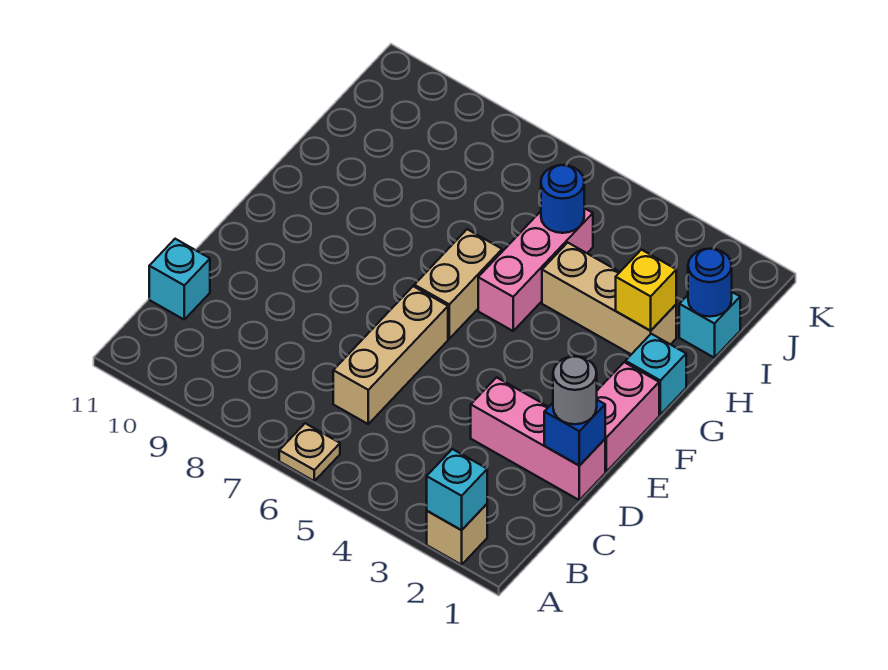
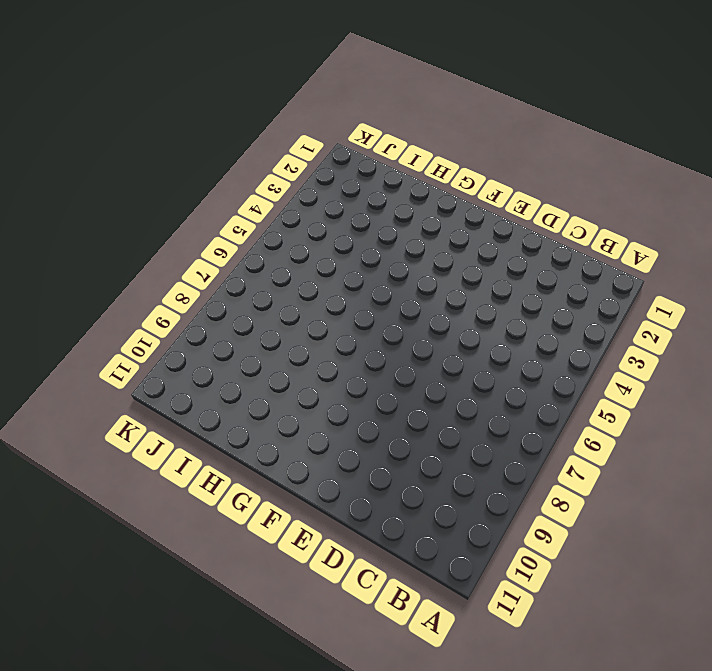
none -> tan 1x1 brick [427,504,487,565]
none -> tan 1x1 plate [279,423,340,481]
none -> tan 1x3 brick [333,286,448,424]

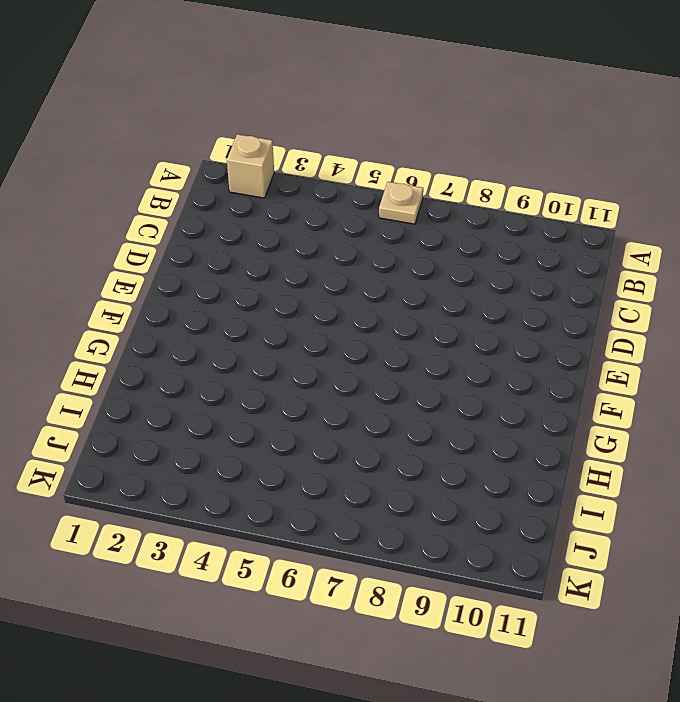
none -> tan 1x3 brick [333,286,448,424]
none -> cyan 1x1 brick [149,239,210,319]
none -> pink 1x3 brick [471,377,605,500]

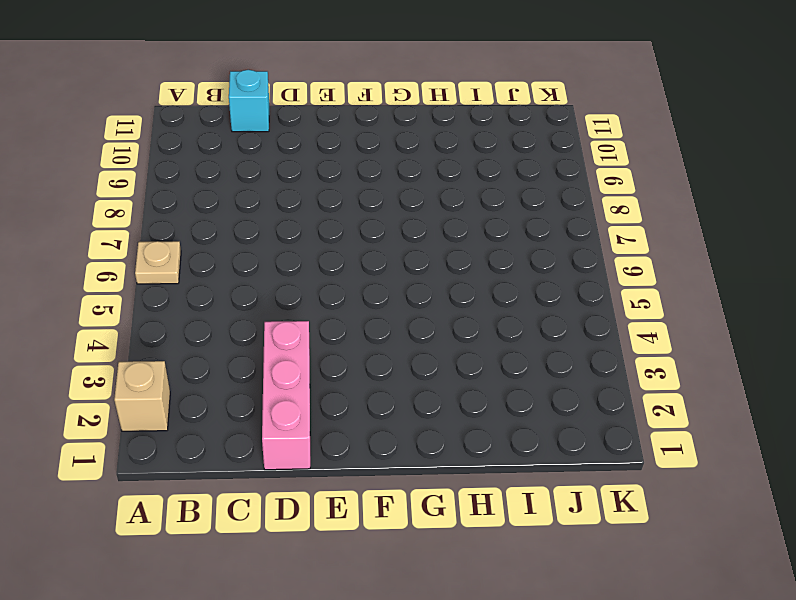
none -> tan 1x3 brick [333,286,448,424]
none -> pink 1x2 brick [597,362,659,472]
none -> tan 1x2 brick [414,229,502,339]

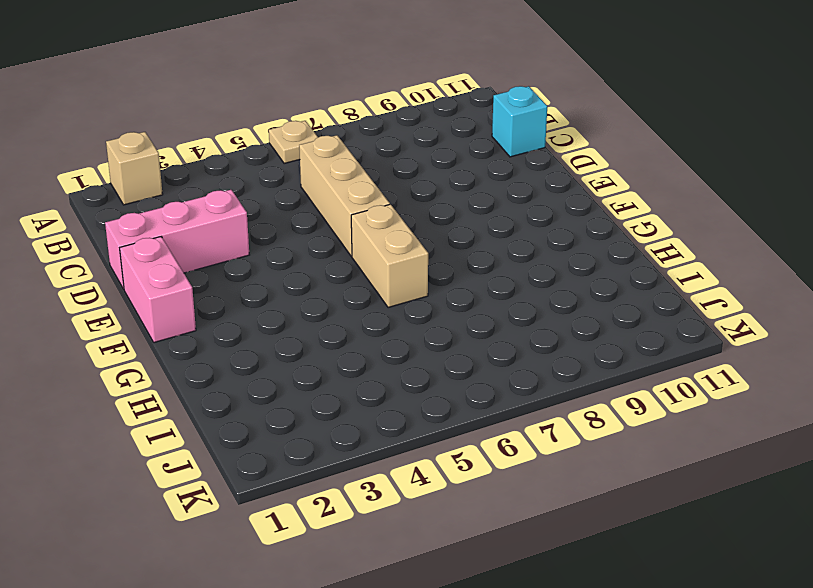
none -> cyan 1x1 brick [625,334,686,415]
none -> pink 1x3 brick [478,208,593,331]
none -> tan 1x3 brick [542,243,676,354]

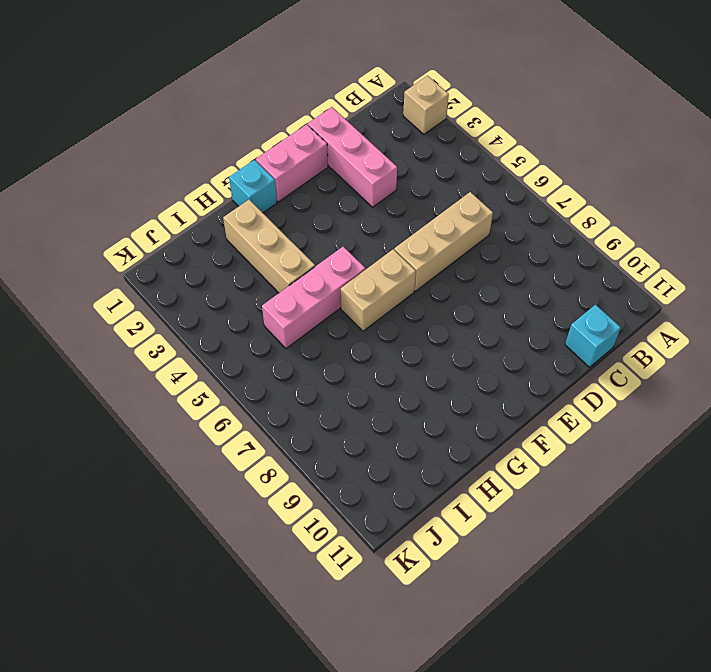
none -> tan 1x1 plate [279,423,340,481]
none -> cyan 1x1 brick [679,292,740,358]
none -> cyan 1x1 brick [427,449,487,530]

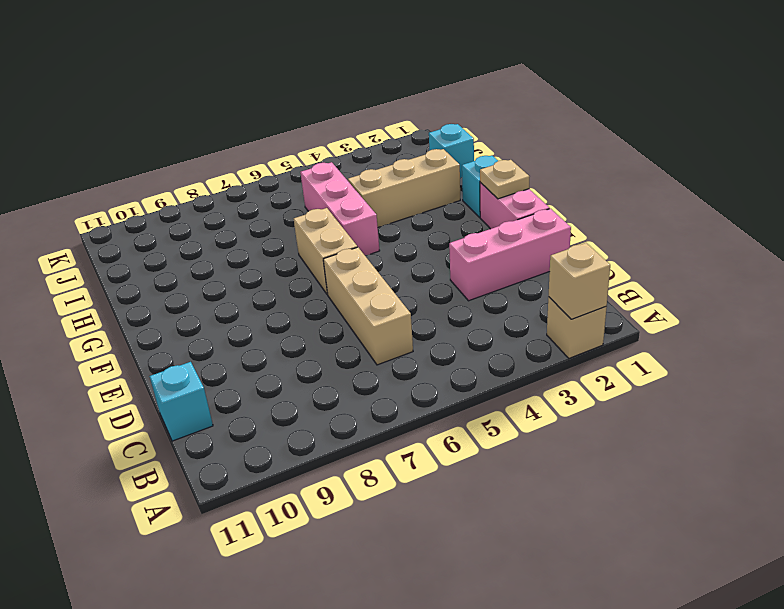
tan 1x1 brick [549,243,610,319] -> cyan 1x1 brick [427,449,487,530]
tan 1x1 plate [480,160,529,199] -> tan 1x1 plate moved to [279,423,340,481]
none -> blue 1x1 brick [544,400,605,466]
none -> yellow 1x1 brick [616,250,676,331]
none -> blue 1x1 round brick [688,249,732,317]

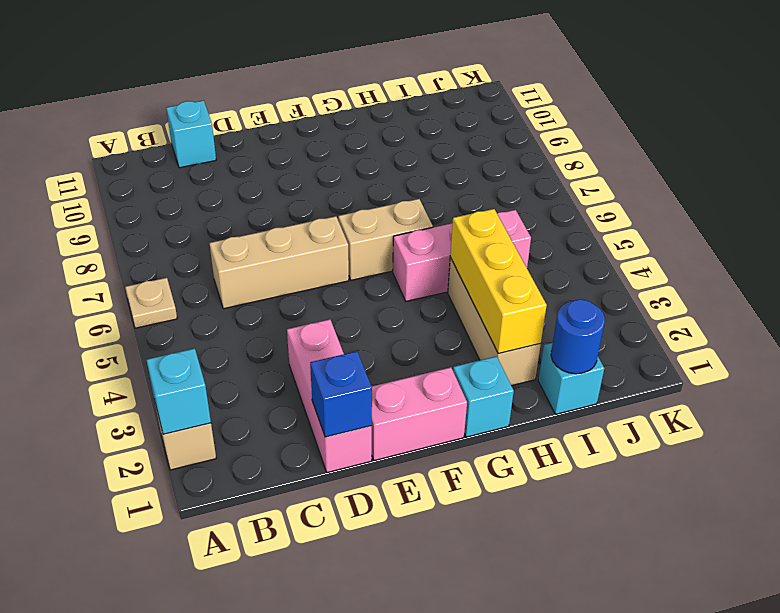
yellow 1x3 brick [450,209,547,353] -> yellow 1x1 brick [616,250,676,331]
none -> blue 1x1 round brick [541,165,584,233]
none -> grey 1x1 round brick [553,356,597,424]

